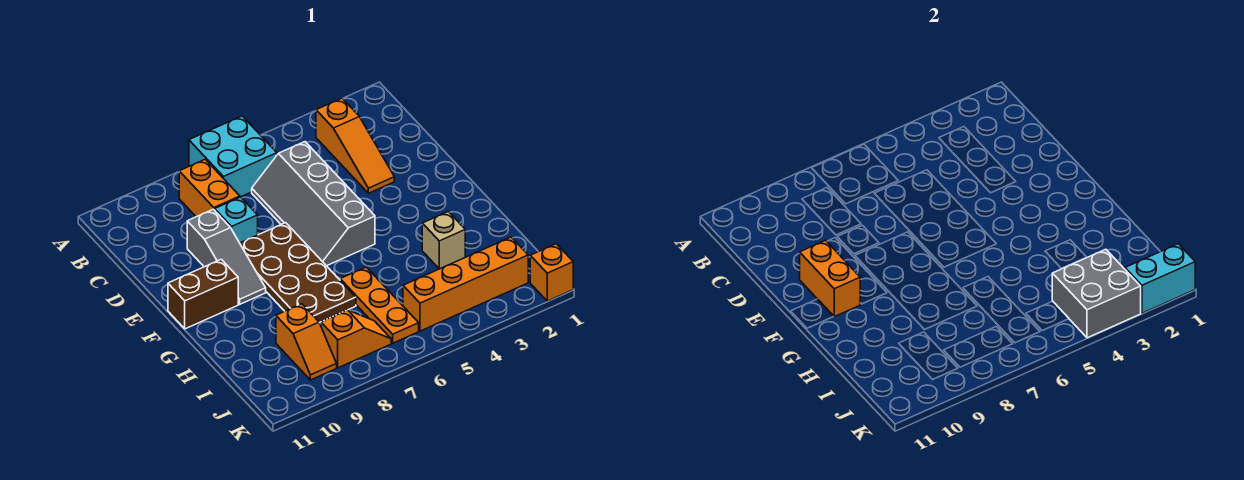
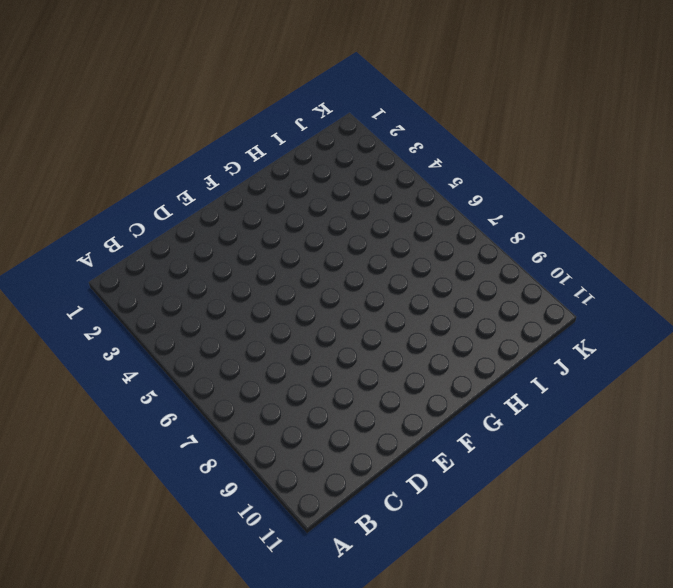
none -> cyan 2x2 brick [189,116,277,197]
none -> orange 1x3 slope [316,98,394,193]
none -> orange 1x2 brick [179,159,240,217]

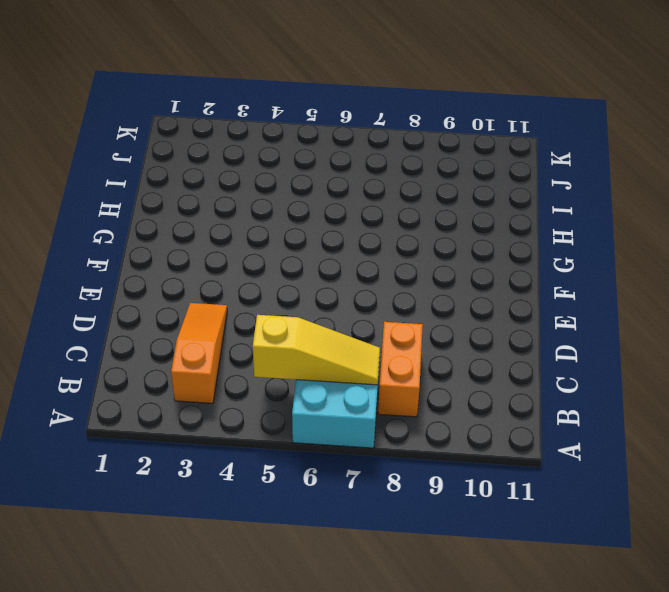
yellow 1x3 slope [253,315,380,385] -> none
none -> grey 2x4 slope [252,142,375,266]
none -> cyan 1x1 brick [215,197,258,243]
none -> grey 1x3 slope [187,209,266,304]

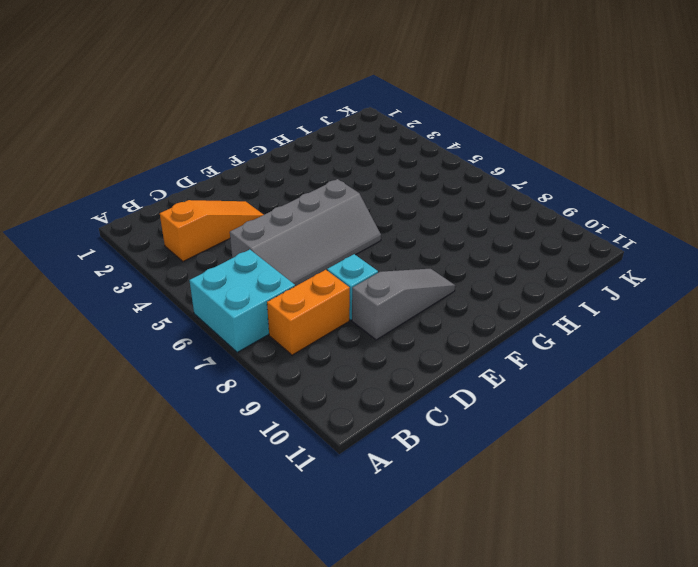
none -> brown 2x4 plate [240,223,356,322]
none -> brown 1x2 brick [168,259,238,329]
none -> tan 1x1 brick [422,212,465,269]

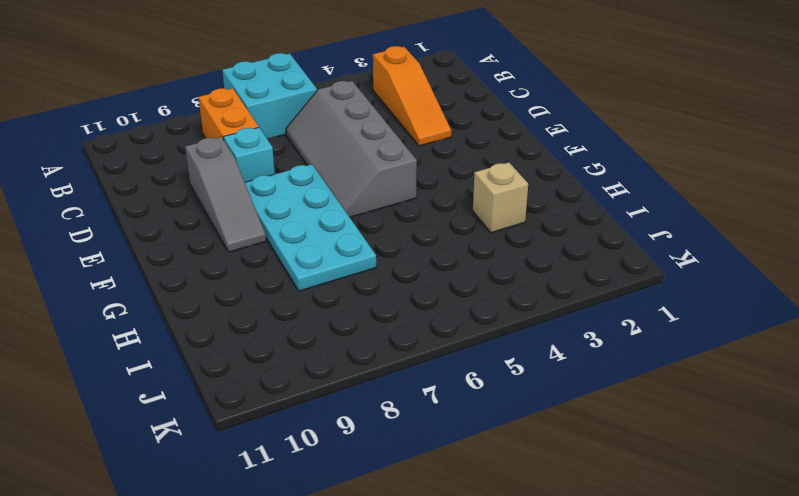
cyan 2x4 plate [245,164,376,291] -> brown 2x4 plate [240,223,356,322]
none -> brown 1x2 brick [168,259,238,329]
none -> orange 1x3 plate [340,267,419,343]
none -> orange 1x2 slope [276,304,337,380]

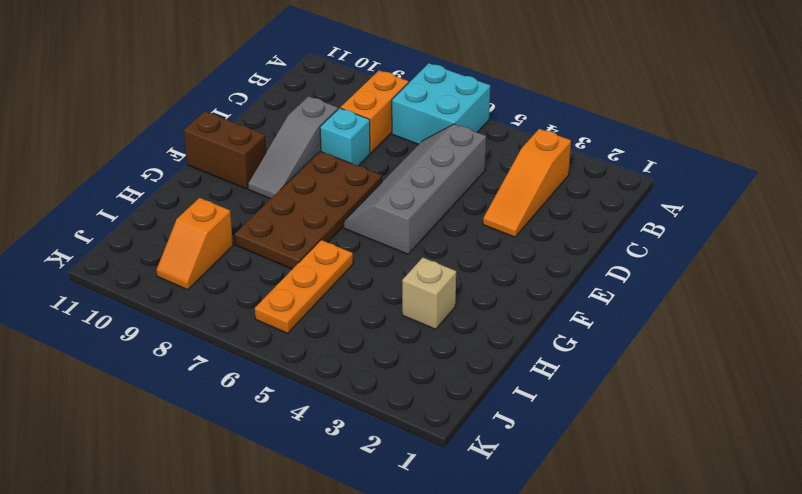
none -> orange 1x4 brick [403,237,528,331]
none -> orange 1x2 slope [321,310,391,368]
none -> orange 1x1 brick [530,244,573,301]

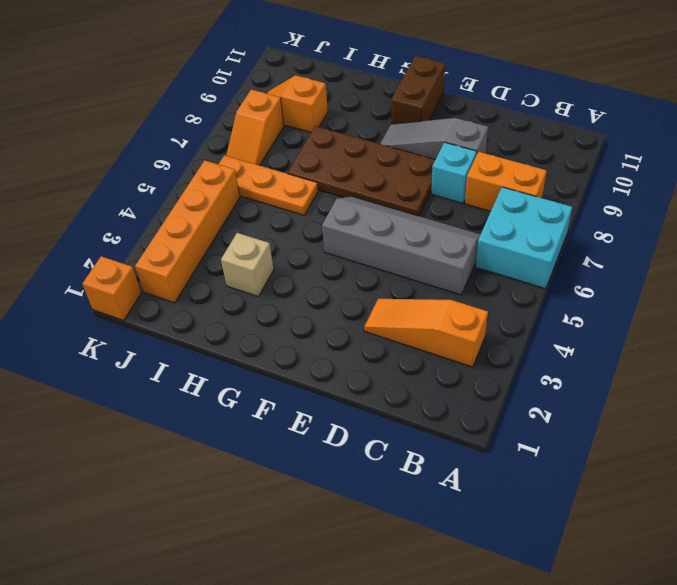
none -> orange 1x2 brick [800,240,860,317]
none -> grey 2x2 brick [1052,249,1141,338]
none -> cyan 1x2 brick [1125,244,1195,313]

